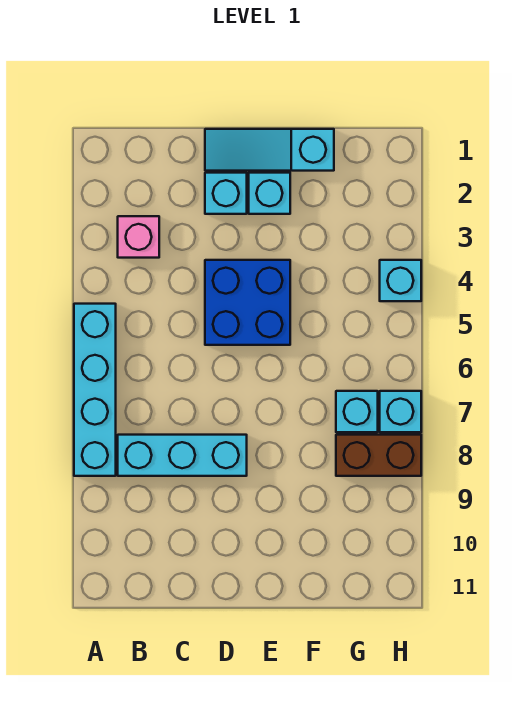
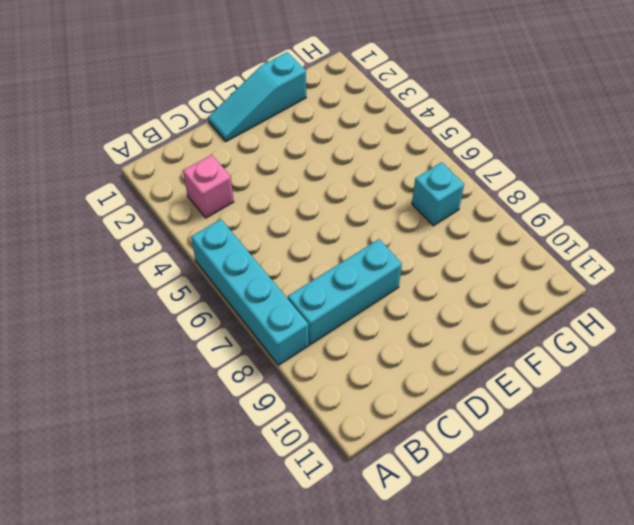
none -> cyan 1x1 brick [205,173,247,214]
none -> blue 2x2 brick [205,260,290,345]

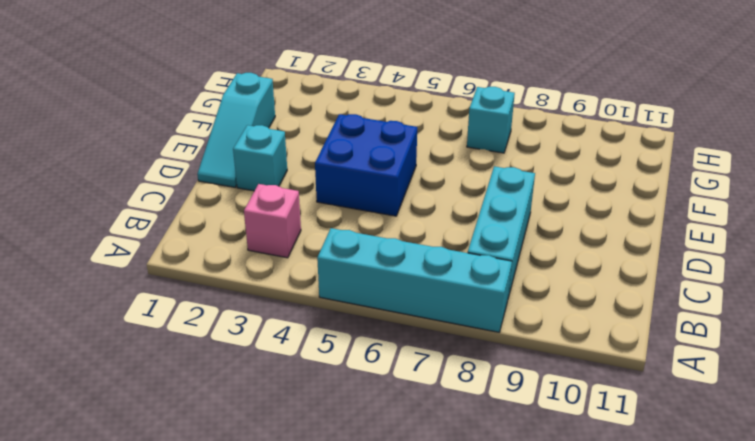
none -> cyan 1x1 brick [249,173,290,214]
none -> brown 1x2 brick [336,435,421,476]

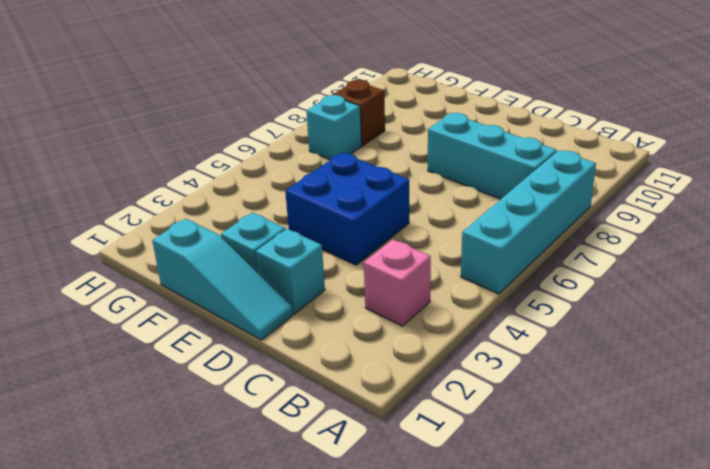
brown 1x1 brick [332,80,385,146] -> brown 1x2 brick [336,435,421,476]
none -> cyan 1x1 brick [380,260,421,301]
none -> cyan 1x1 brick [380,391,421,432]

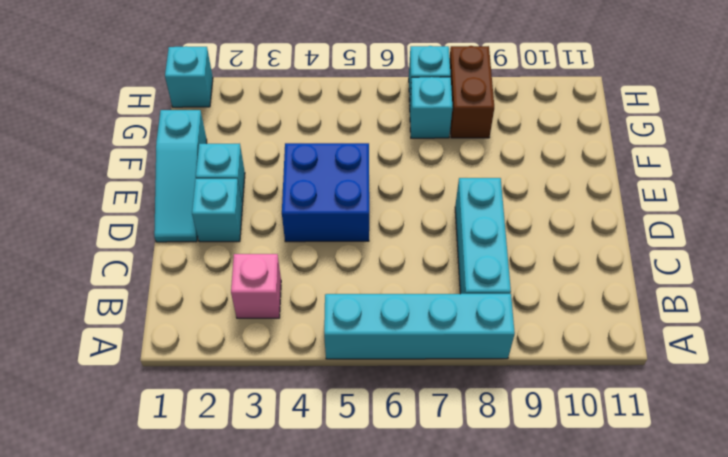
cyan 1x1 brick [165,46,213,107] -> cyan 1x1 brick moved to [380,260,421,301]

